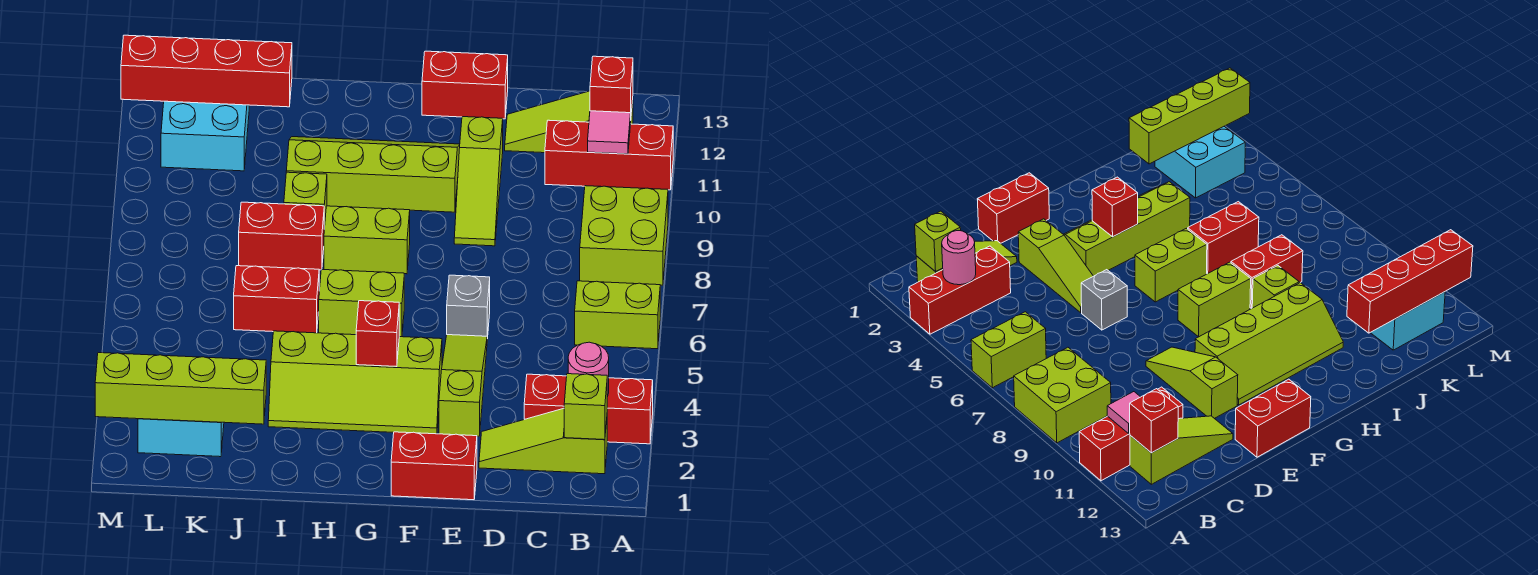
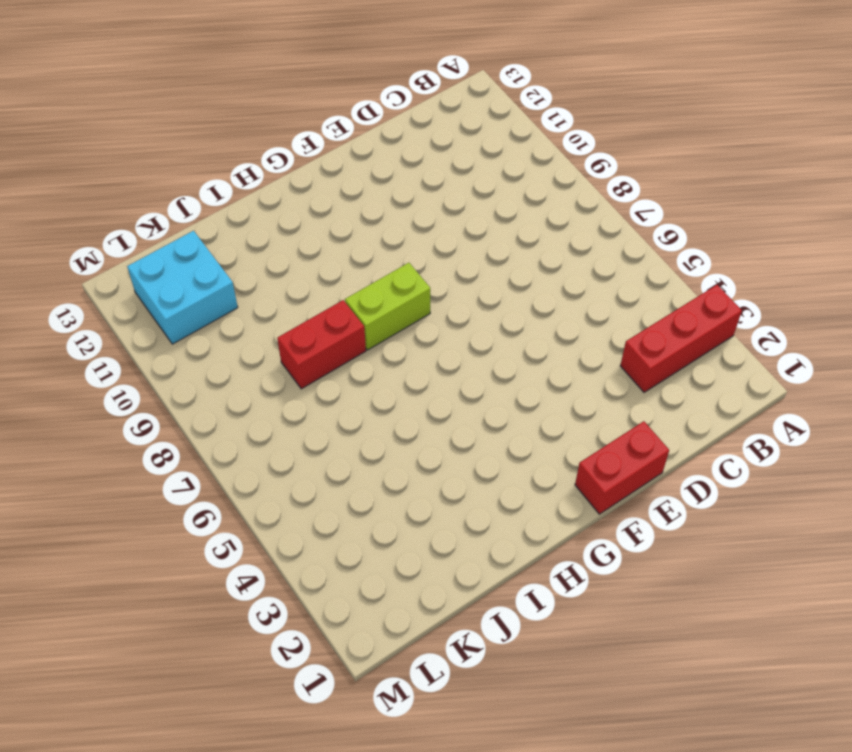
none -> lime 1x2 brick [575,281,660,349]
none -> lime 2x2 brick [580,186,668,285]
none -> red 1x3 brick [545,120,673,190]

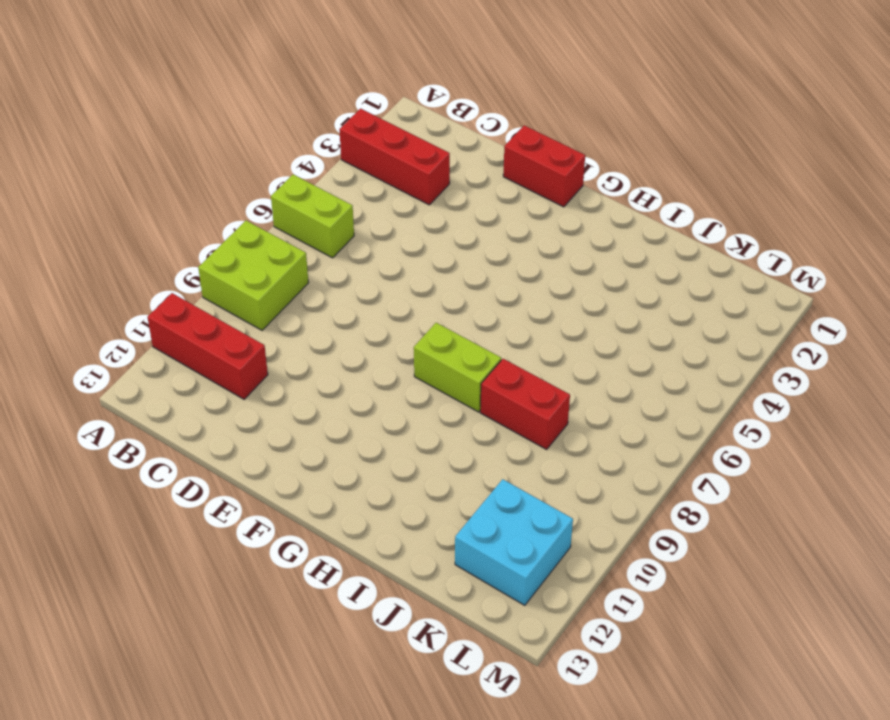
none -> lime 1x3 slope [479,408,607,474]
none -> lime 1x3 slope [505,91,633,153]
none -> lime 1x3 slope [439,335,487,436]

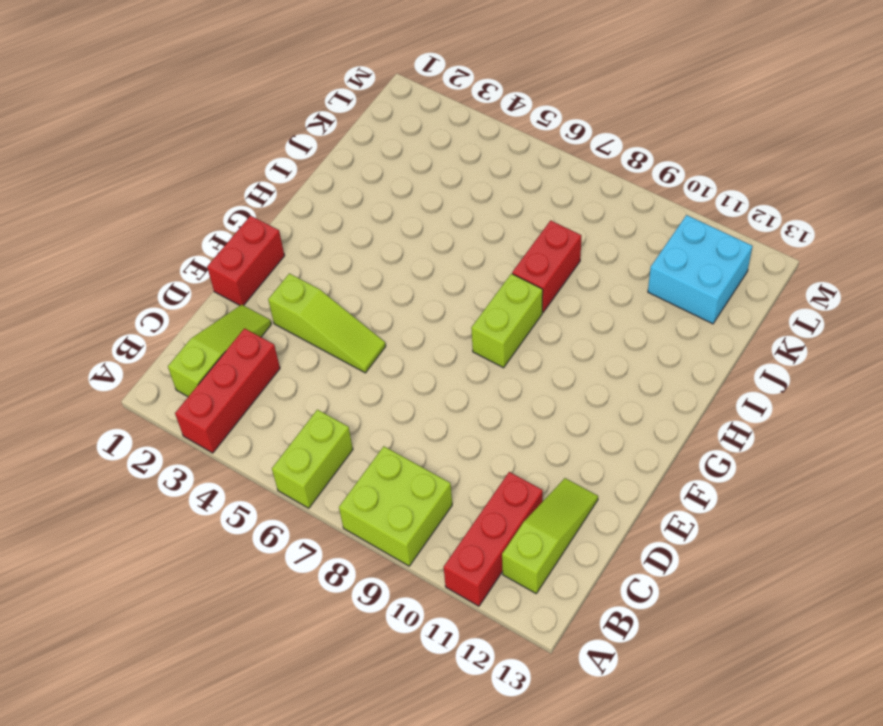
none -> grey 1x1 brick [447,275,490,339]
none -> lime 1x3 slope [454,117,503,246]
none -> red 1x2 brick [422,51,508,119]

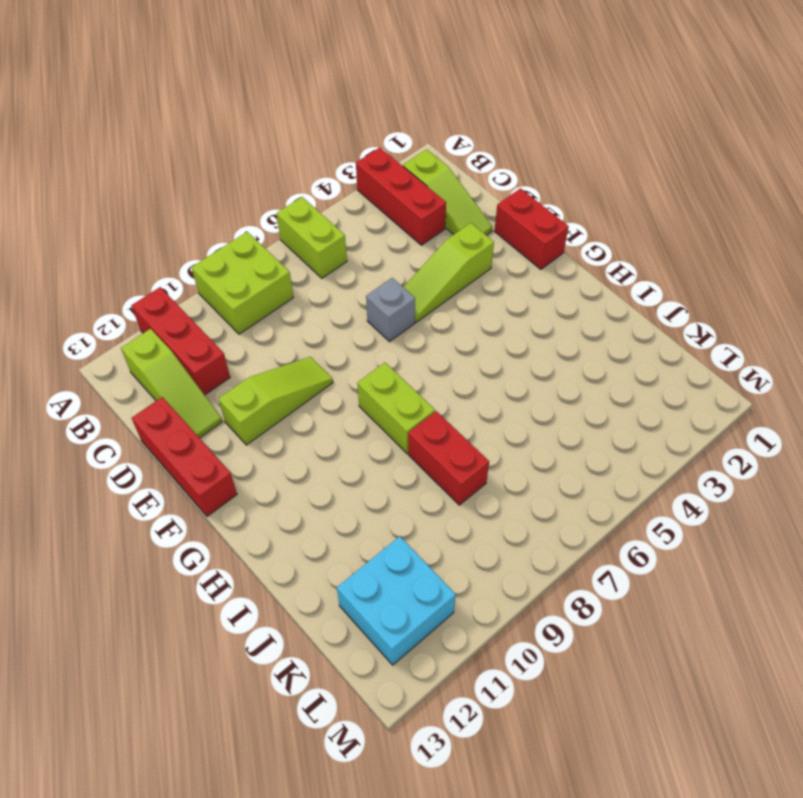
red 1x3 brick [132,397,237,516] -> red 1x2 brick [422,51,508,119]
none -> lime 2x4 slope [268,331,442,434]
none -> lime 2x4 slope [286,137,460,212]
none -> lime 1x2 brick [319,270,404,337]

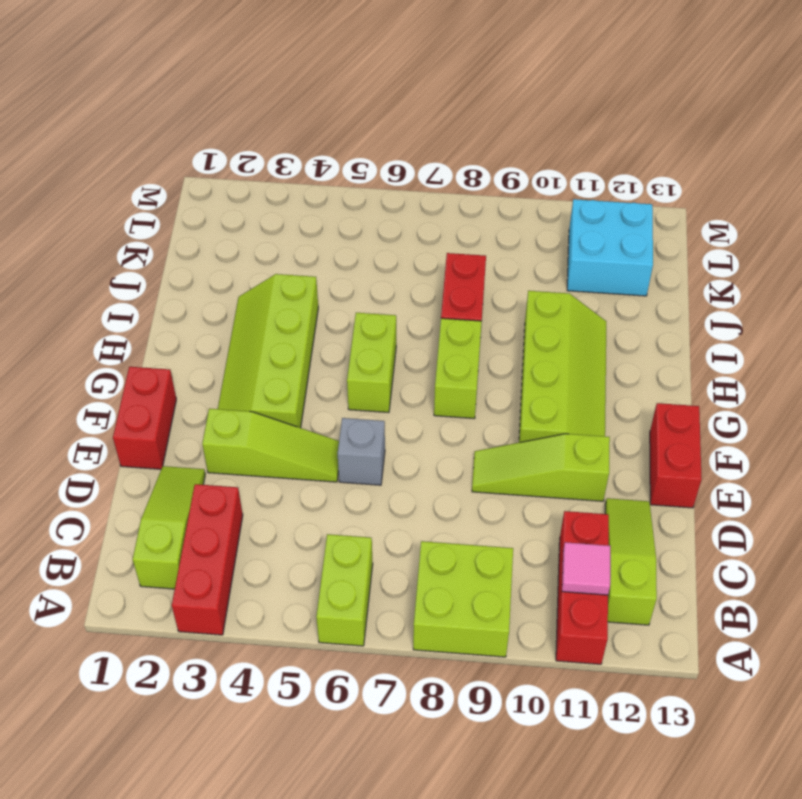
none -> red 1x2 brick [234,266,319,333]
none -> lime 1x1 brick [284,172,327,229]
none -> cyan 2x2 brick [138,419,224,457]

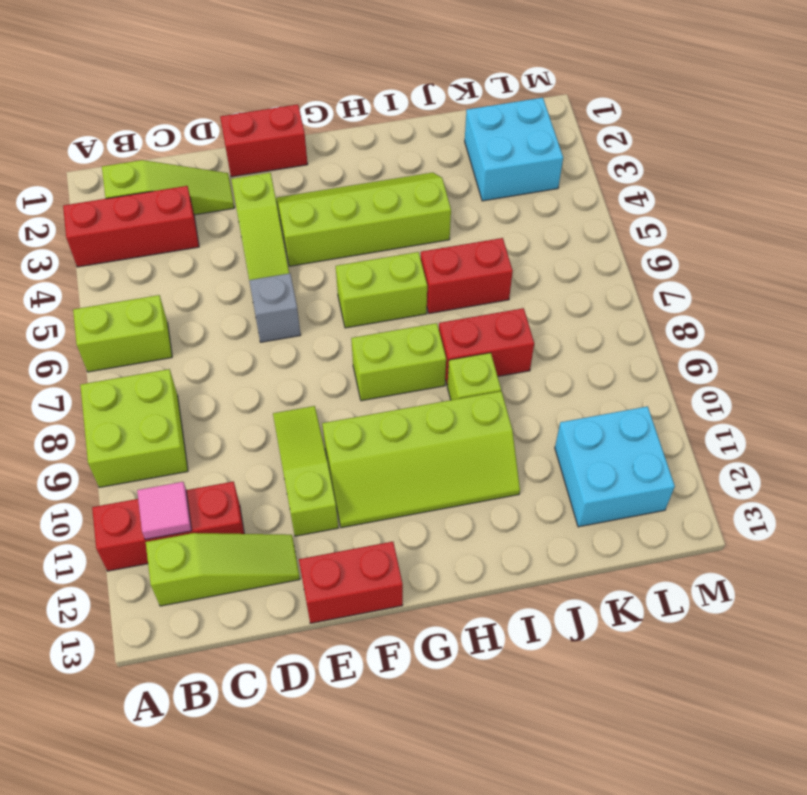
none -> lime 1x1 brick [564,374,607,440]
none -> pink 1x1 round brick [568,342,609,397]
none -> red 1x1 brick [590,56,633,113]

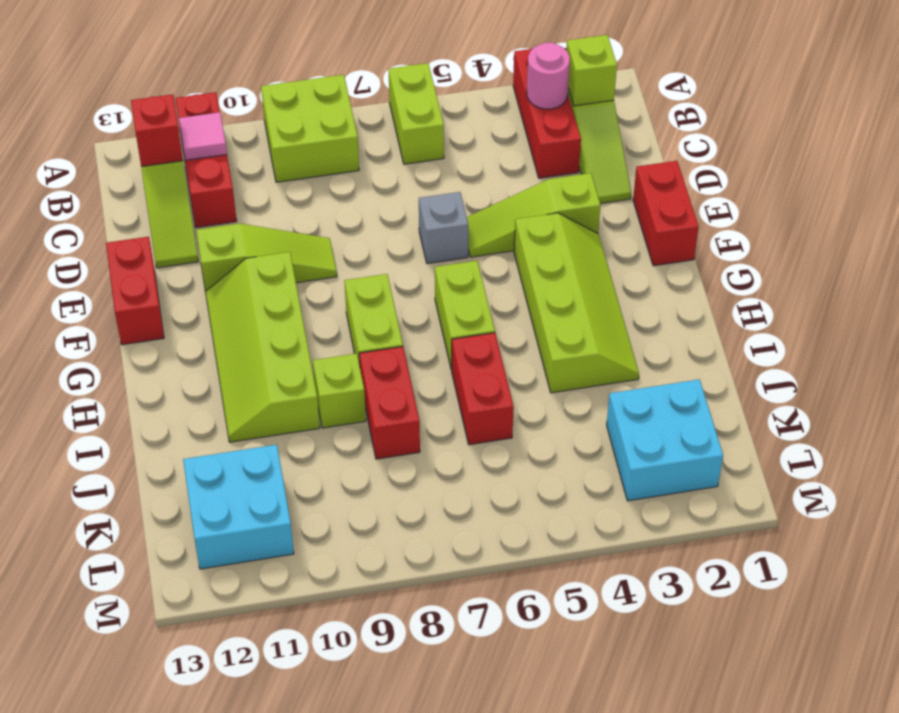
none -> red 1x1 brick [356,301,399,367]
none -> lime 1x4 brick [95,353,266,424]
none -> red 1x4 brick [121,35,292,107]

